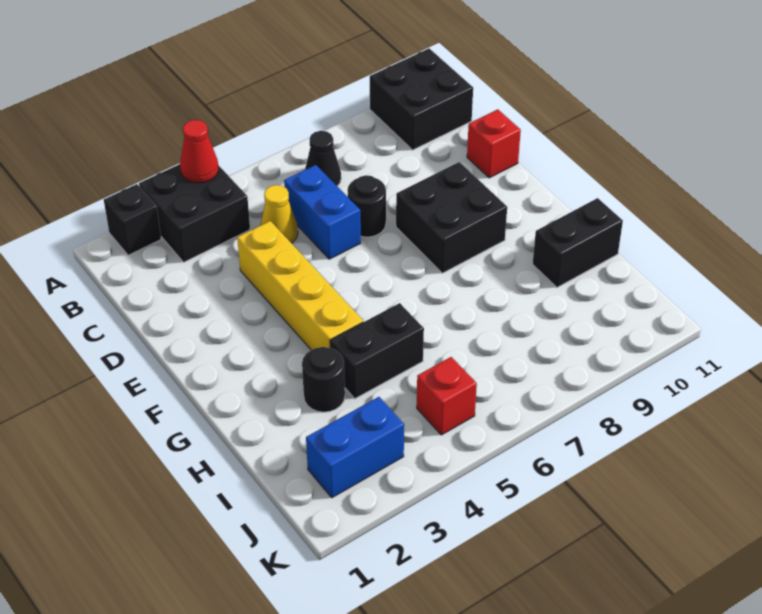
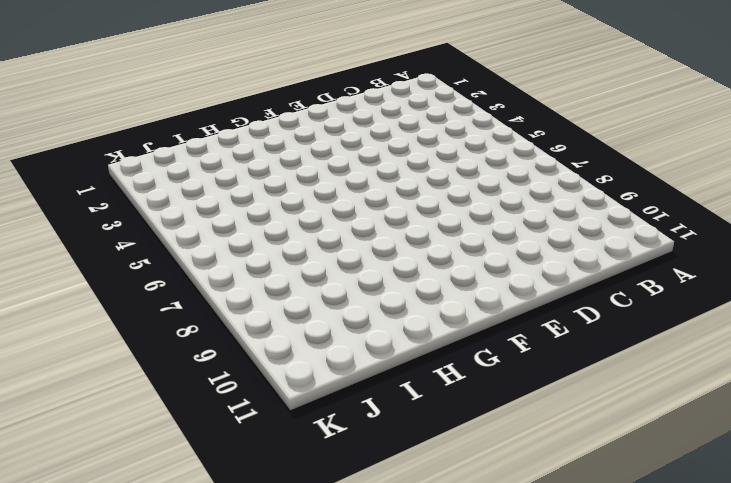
none -> black 1x1 brick [104,184,161,255]
none -> black 2x2 brick [139,164,250,262]
none -> black 2x2 brick [370,48,473,150]

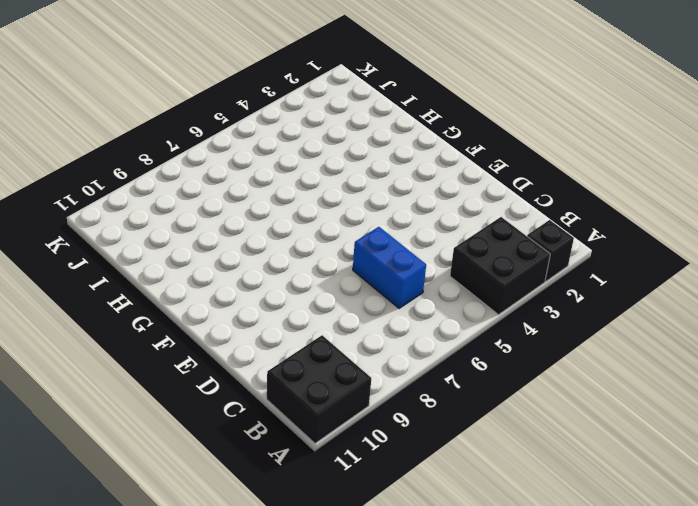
none -> black 1x1 cone [305,131,341,186]
none -> yellow 1x1 cone [260,185,298,243]
none -> yellow 1x4 brick [237,221,363,350]

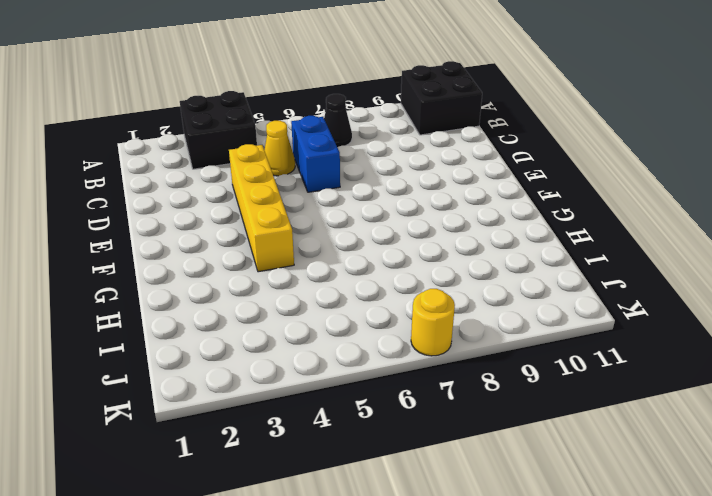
yellow 1x1 round brick [411,289,455,356] -> none
none -> black 1x1 brick [104,184,161,255]
none -> black 1x1 round brick [347,175,386,237]
none -> red 1x1 brick [467,109,521,178]

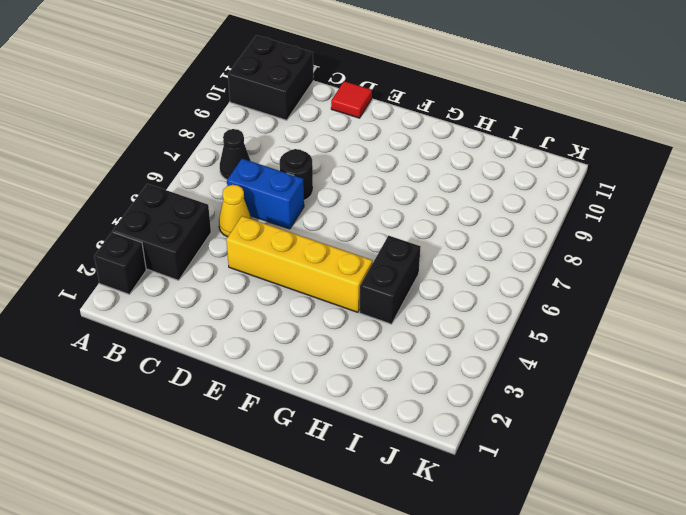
red 1x1 tile [331,81,372,118] -> red 1x1 brick [467,109,521,178]
none -> black 2x2 brick [396,162,507,273]
none -> black 1x1 round brick [302,347,345,412]
none -> black 1x2 brick [533,198,623,287]

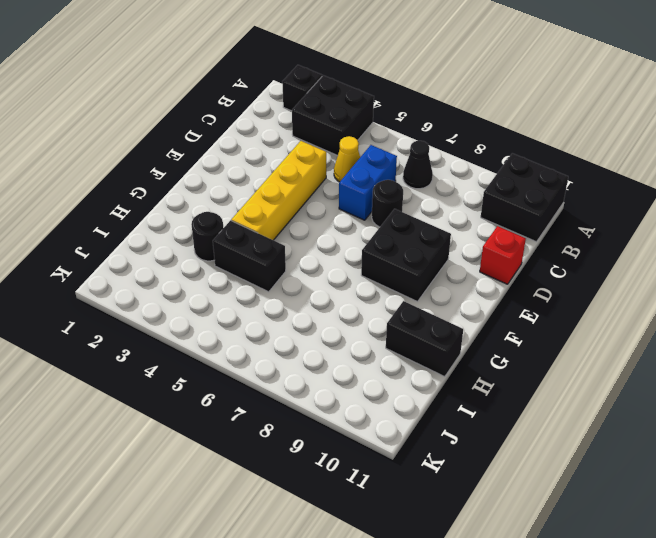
none -> blue 1x2 brick [306,397,404,498]
none -> red 1x1 brick [417,357,477,435]
none -> red 1x1 cone [180,120,219,183]

